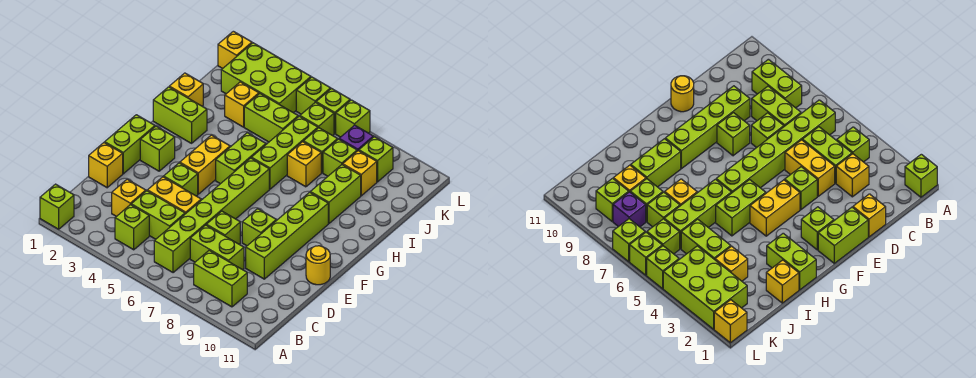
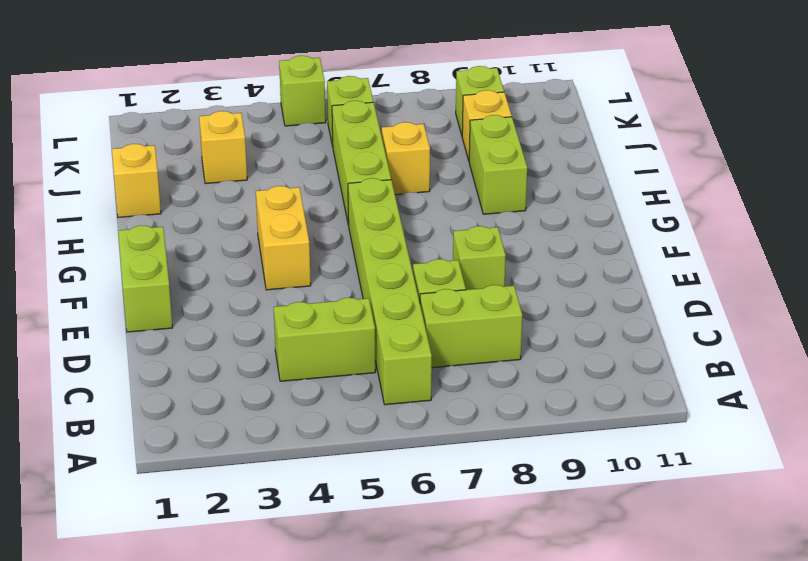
none -> lime 1x1 brick [40,184,74,229]
none -> lime 1x1 brick [115,204,149,250]
none -> lime 1x2 brick [194,250,247,307]
none -> yellow 1x1 brick [112,179,146,217]

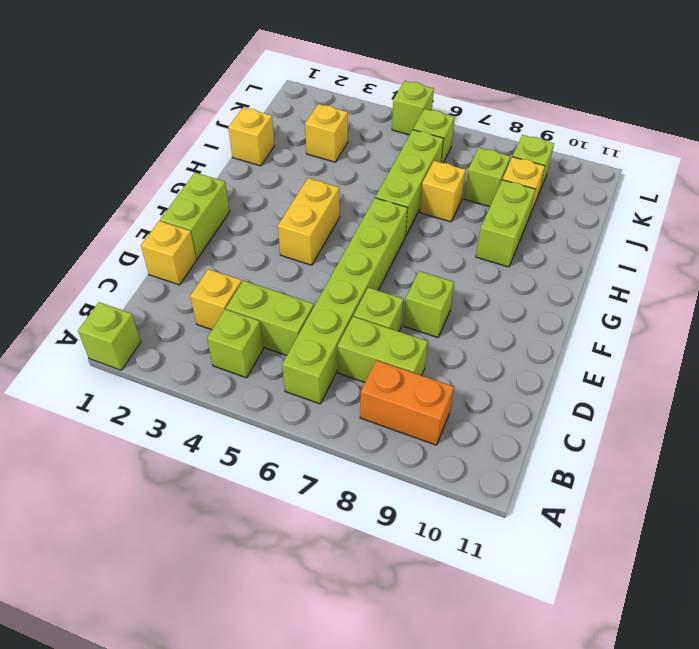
orange 1x2 brick [360,360,454,445] -> lime 1x2 brick [194,250,247,307]
none -> yellow 1x2 brick [147,177,201,214]
none -> lime 1x4 brick [246,192,328,279]
none -> lime 1x1 brick [164,163,198,196]
none -> yellow 1x1 round brick [306,246,330,285]

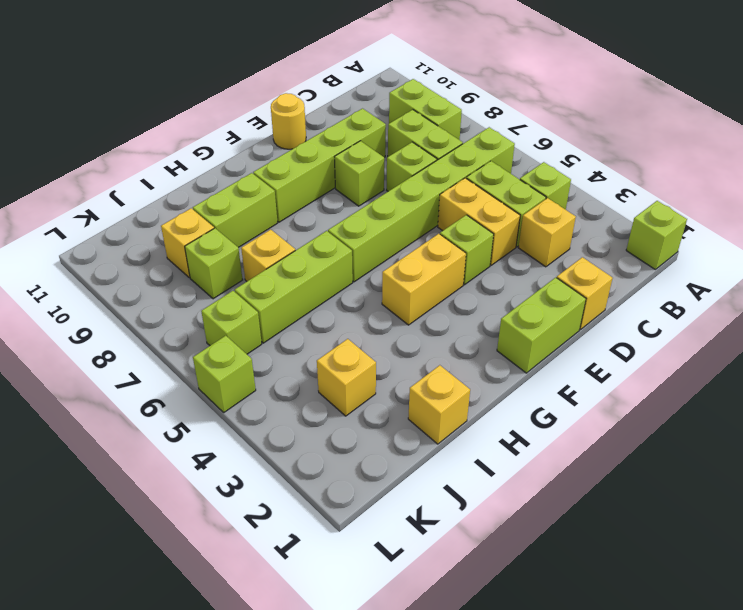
none -> lime 1x1 brick [140,126,175,171]
none -> lime 1x2 brick [216,133,266,184]
none -> lime 1x2 brick [153,87,207,143]
none -> lime 1x2 brick [244,94,298,142]

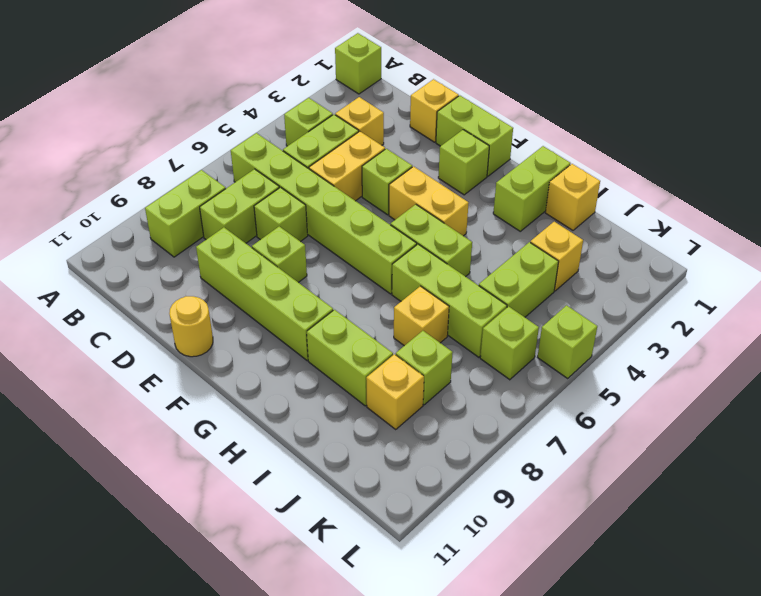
none -> lime 1x1 brick [303,128,338,173]
none -> lime 2x3 brick [221,43,311,113]
none -> purple 1x1 brick [339,125,373,151]
none -> lime 1x1 brick [359,137,393,182]

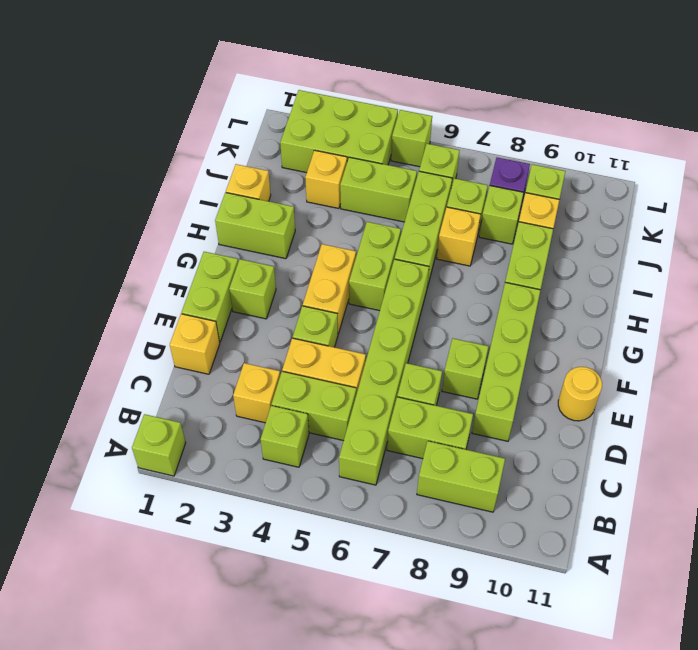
none -> yellow 1x1 brick [218,31,252,69]
none -> lime 1x1 brick [316,89,350,134]
none -> lime 1x1 brick [336,100,370,137]

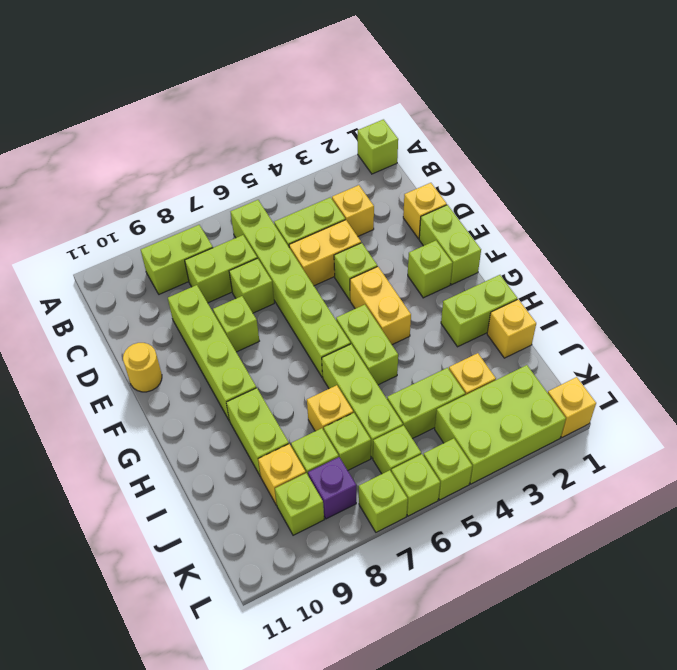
none -> lime 1x1 brick [115,204,149,250]

